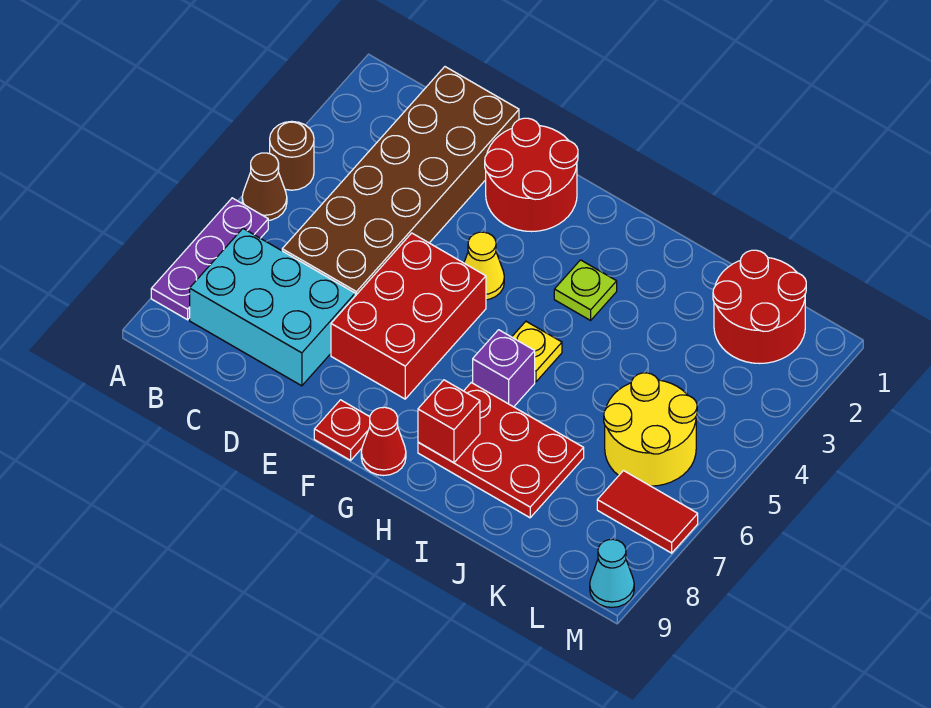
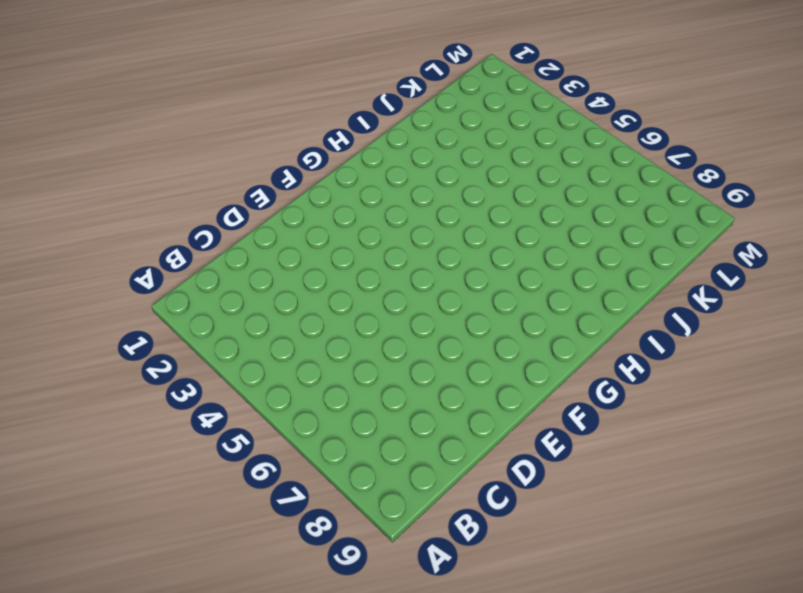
none -> brown 1x1 round brick [270,121,314,190]
none -> brown 1x1 cone [242,153,287,220]
none -> purple 1x3 plate [151,198,268,320]

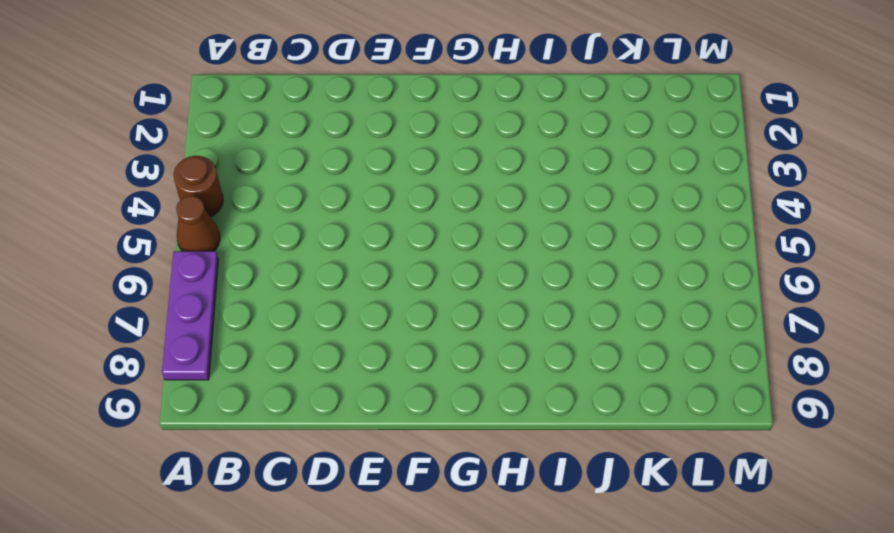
none -> cyan 2x3 brick [190,229,355,386]
none -> brown 2x6 brick [282,67,519,296]
none -> red 2x2 round brick [485,118,578,232]

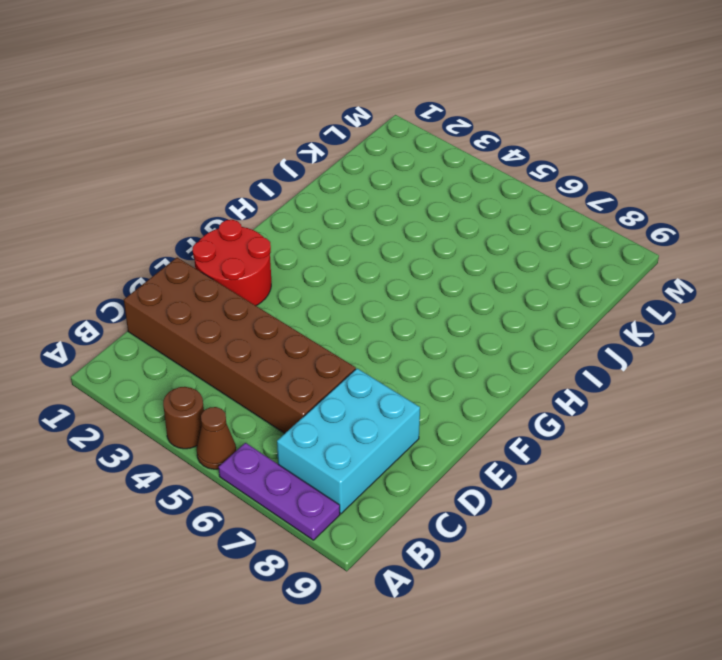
none -> red 2x3 brick [331,233,486,399]
none -> yellow 1x1 cone [464,232,504,300]
none -> red 1x1 plate [314,400,370,460]

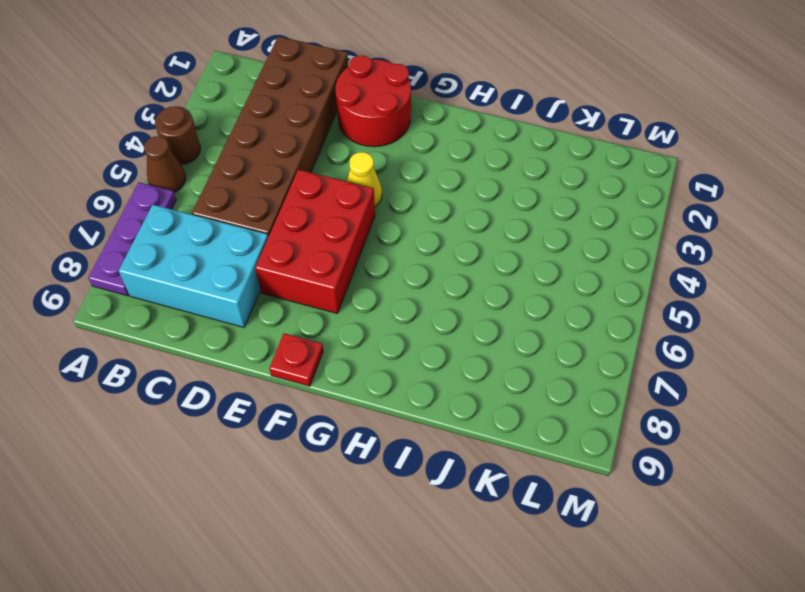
none -> red 1x1 cone [361,407,406,476]
none -> lime 1x1 plate [554,260,617,320]
none -> yellow 1x1 plate [512,322,562,382]

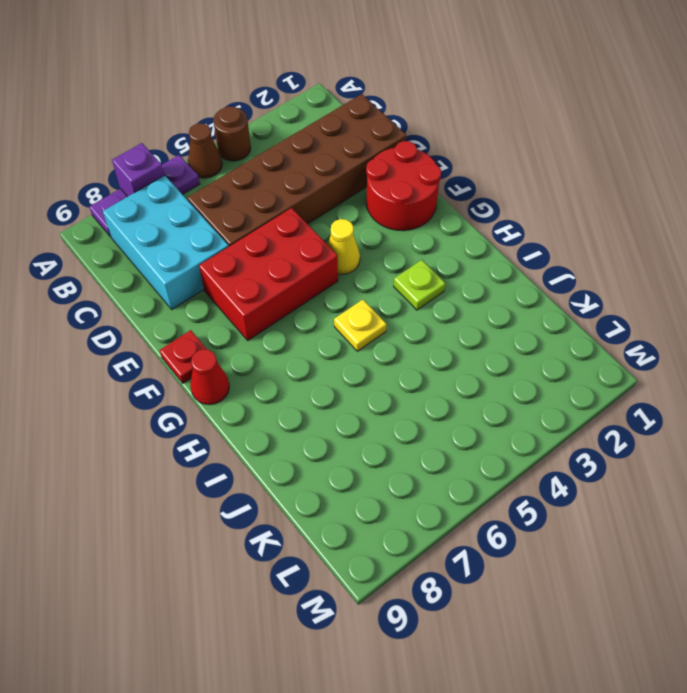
purple 1x1 brick [112,143,164,197] -> purple 1x1 brick moved to [473,330,535,407]
none -> red 2x3 plate [418,383,584,518]
none -> red 2x2 round brick [713,250,806,363]
none -> yellow 2x2 round brick [604,373,697,486]

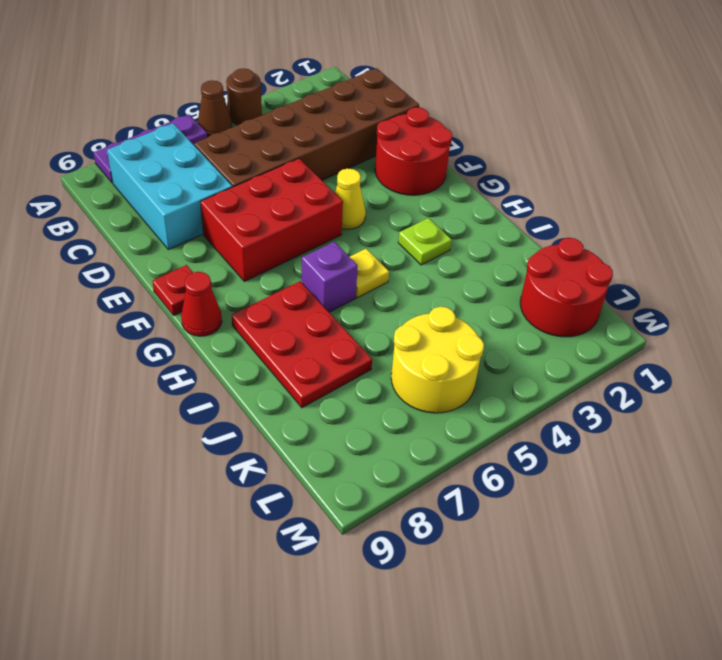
none -> red 1x2 tile [597,471,698,553]
none -> cyan 1x1 cone [590,539,634,607]
none -> red 1x1 brick [418,380,480,463]

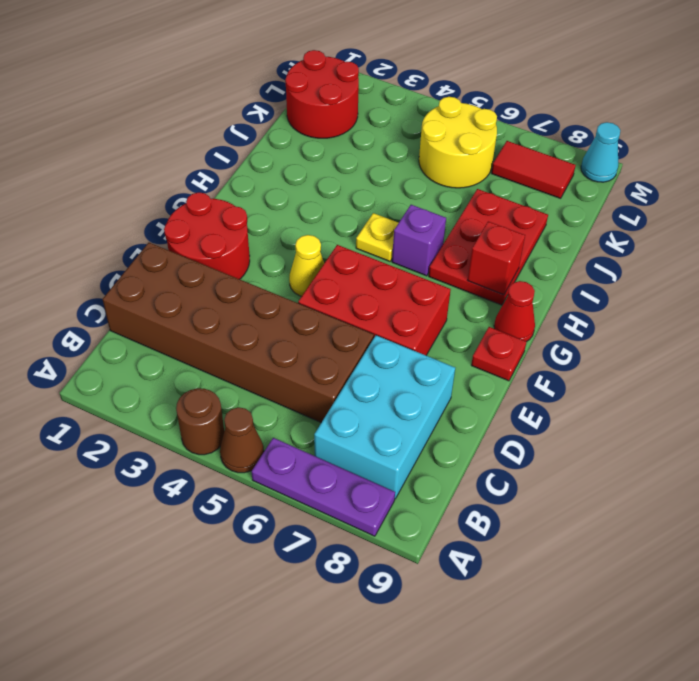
red 1x2 tile [491,141,576,198] -> red 1x2 tile turned to [597,471,698,553]
none -> lime 1x1 plate [554,260,617,320]

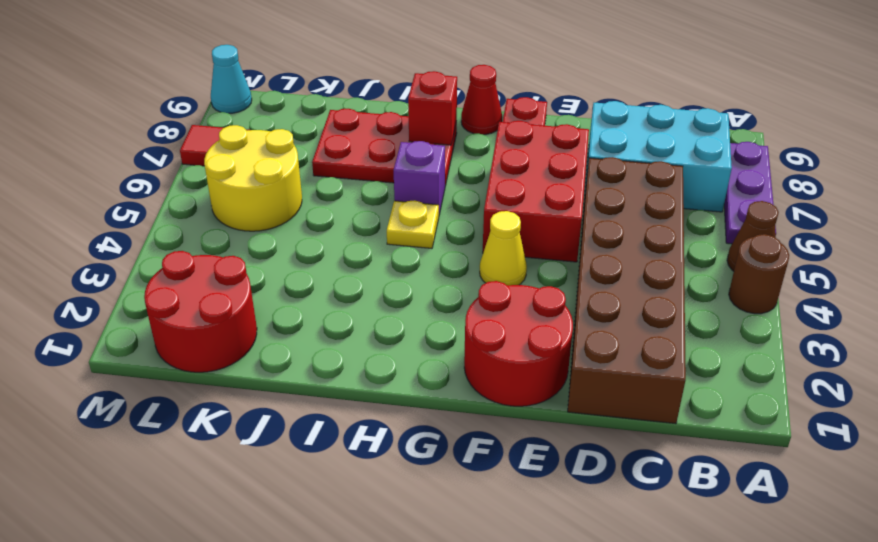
none -> lime 1x1 plate [554,260,617,320]

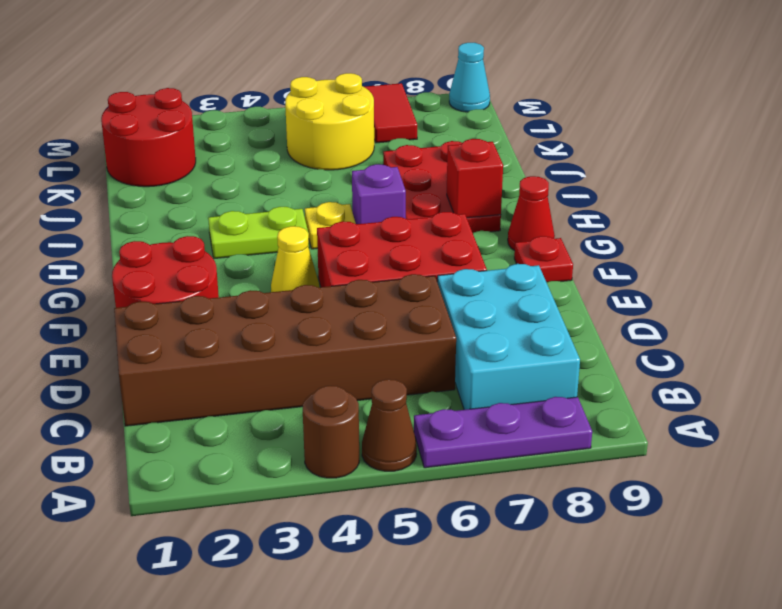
lime 1x2 plate [208,207,309,259] -> lime 1x1 plate [554,260,617,320]

